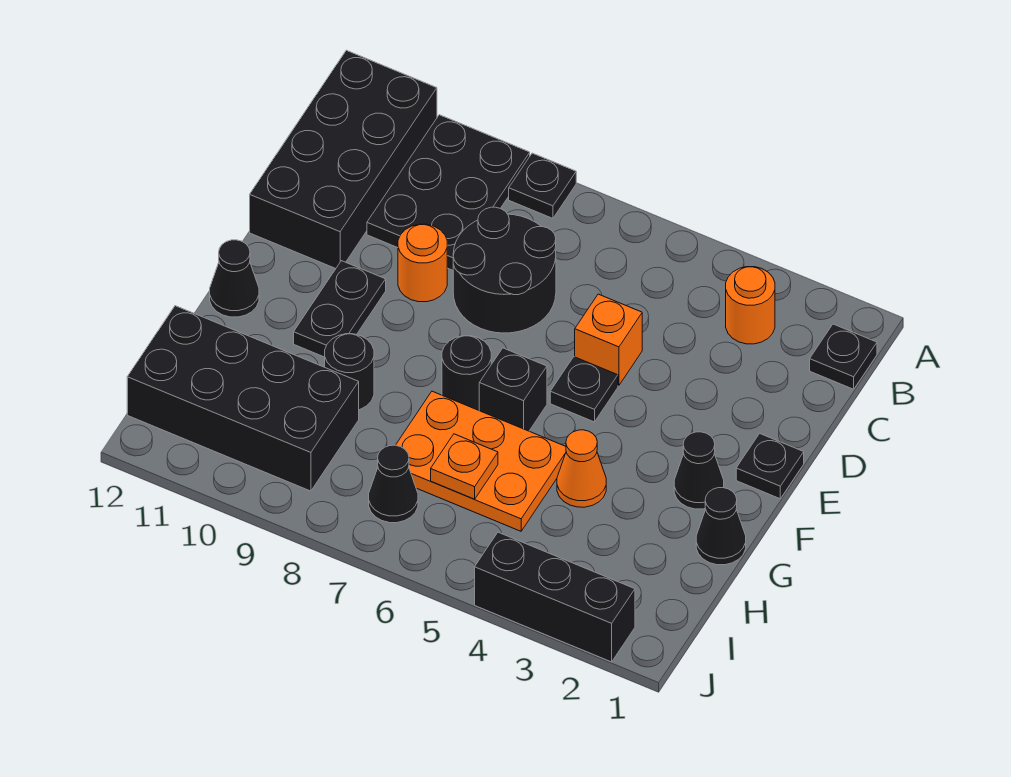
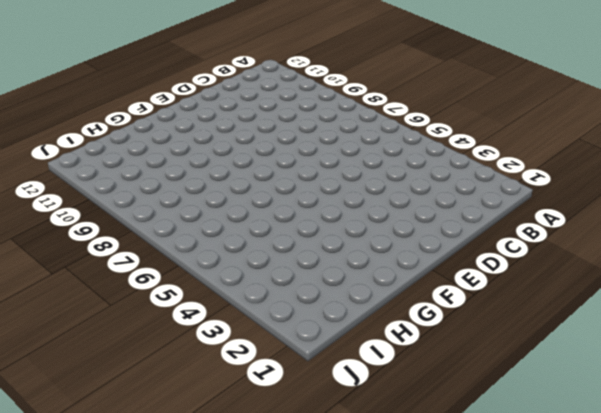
none -> black 1x1 plate [509,153,576,218]
none -> black 2x3 plate [367,115,530,270]
none -> black 2x4 brick [250,50,437,269]

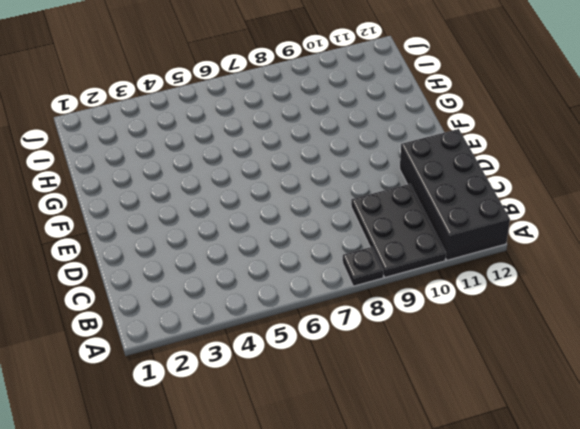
none -> black 1x1 plate [810,324,877,389]
none -> orange 1x1 round brick [726,267,775,344]
none -> black 2x2 round brick [453,207,556,333]

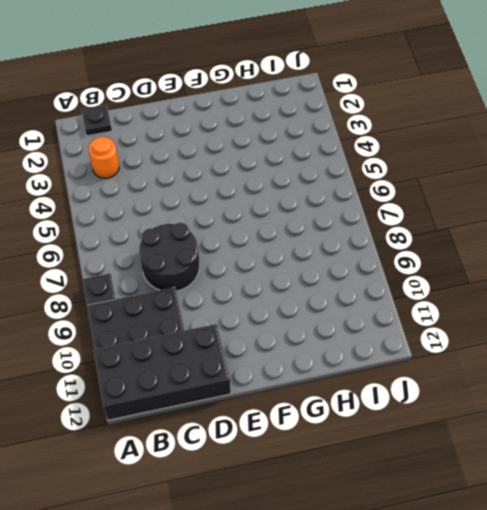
none -> orange 1x1 brick [575,294,642,385]
none -> orange 1x1 round brick [398,224,447,302]
none -> black 1x1 plate [736,433,804,499]

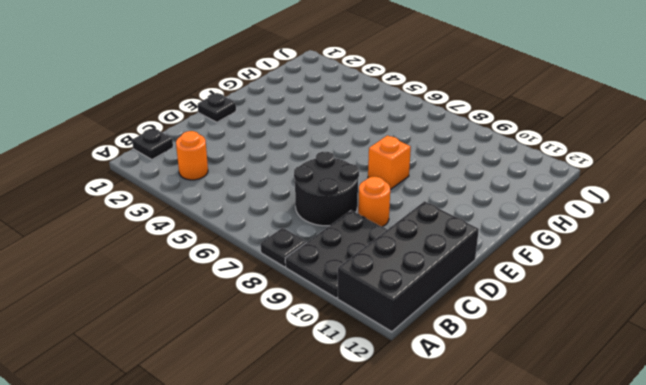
orange 1x1 brick [368,135,411,189] -> orange 1x1 brick moved to [575,294,642,385]
none -> black 1x1 plate [550,357,618,422]
none -> black 1x2 plate [294,261,386,357]
none -> black 1x1 cone [674,432,724,509]

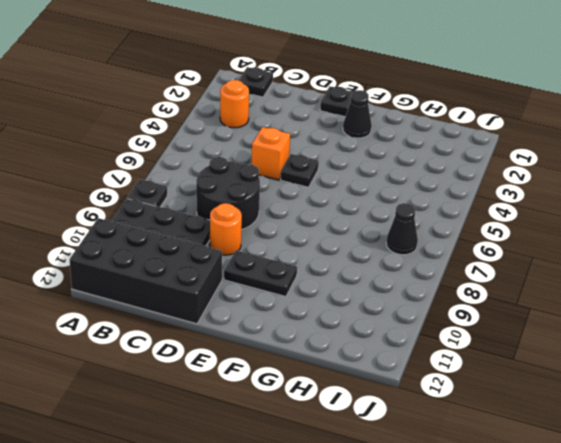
none -> black 1x1 brick [479,348,547,431]
none -> black 1x1 round brick [442,336,491,410]
none -> black 1x1 cone [210,240,259,317]

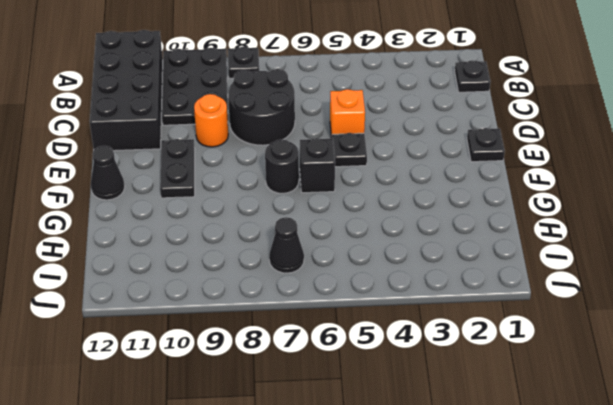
none -> orange 1x1 round brick [726,267,775,344]
none -> black 1x1 cone [674,432,724,509]
none -> black 1x1 cone [696,487,746,565]

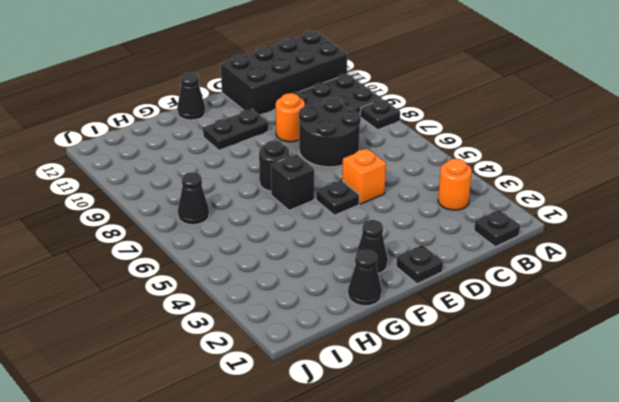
none -> orange 1x1 cone [557,430,606,507]
none -> orange 2x3 plate [396,391,566,531]
none -> black 1x1 round brick [325,334,374,410]

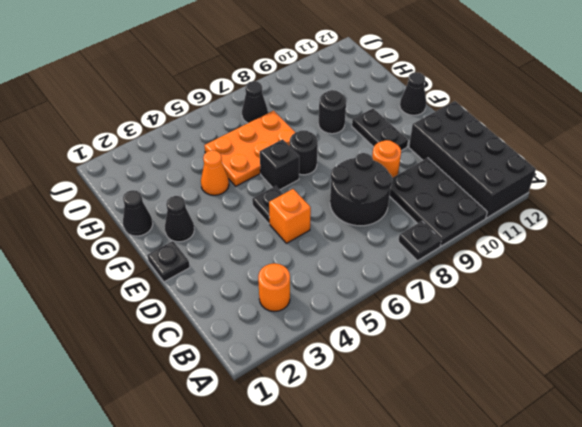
none -> black 1x1 plate [810,324,877,389]
none -> black 2x4 brick [127,306,359,491]
none -> black 1x3 brick [475,532,635,662]

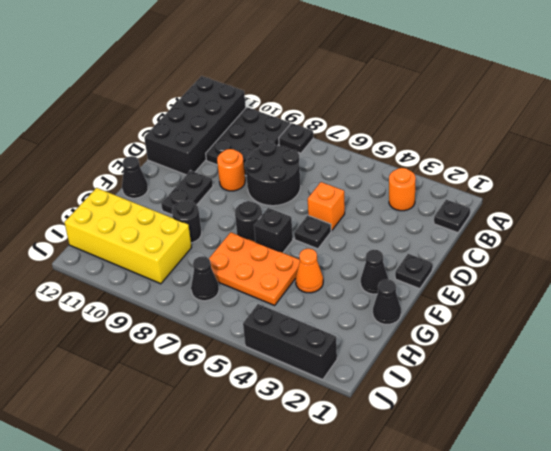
yellow 2x4 brick [64,188,191,284] -> black 2x4 brick [127,306,359,491]
none -> orange 1x1 plate [431,434,498,499]

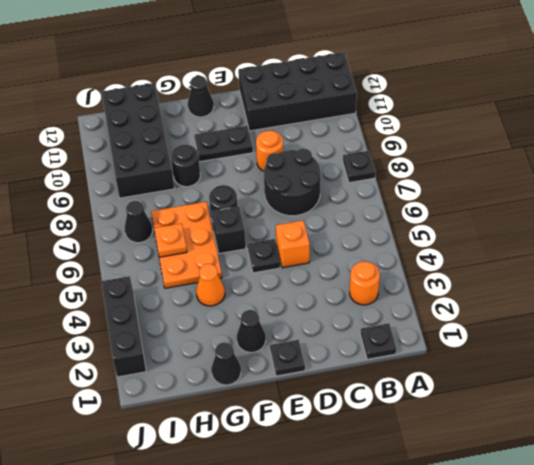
none -> black 2x3 plate [367,115,530,270]

